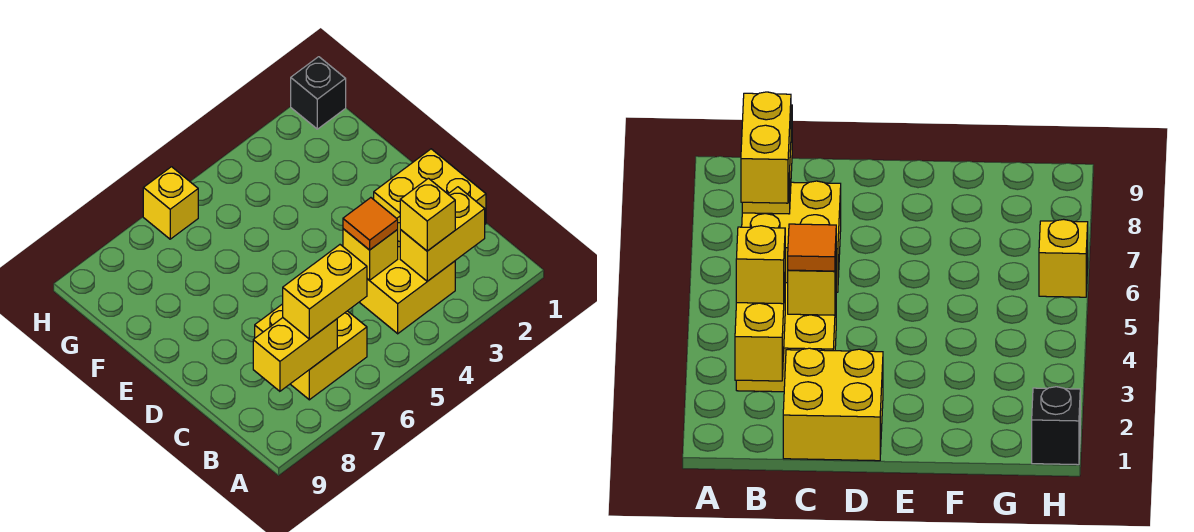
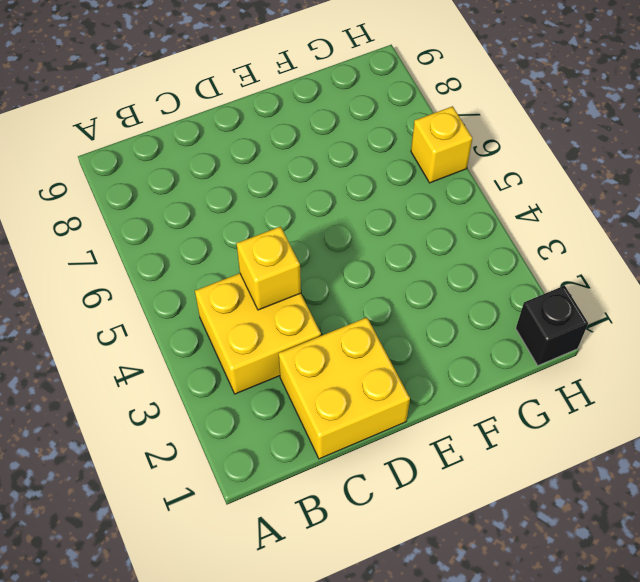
none -> yellow 2x2 brick [255,304,367,400]
none -> yellow 1x2 brick [400,187,485,281]

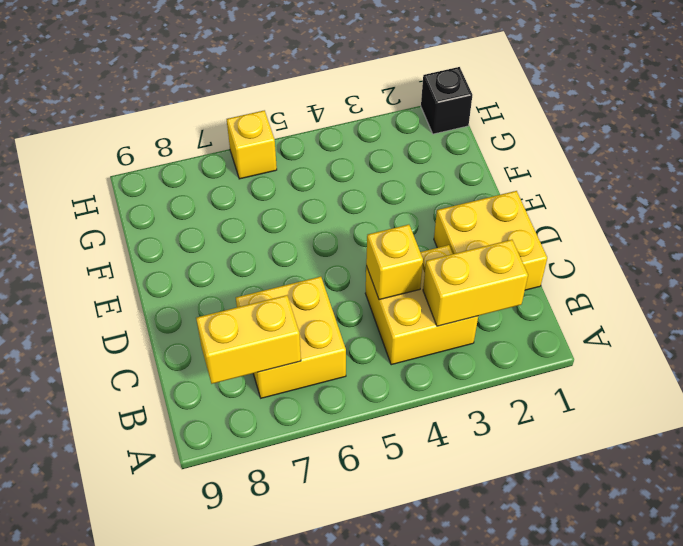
none -> yellow 1x1 brick [400,178,455,251]
none -> yellow 1x2 brick [283,245,367,339]

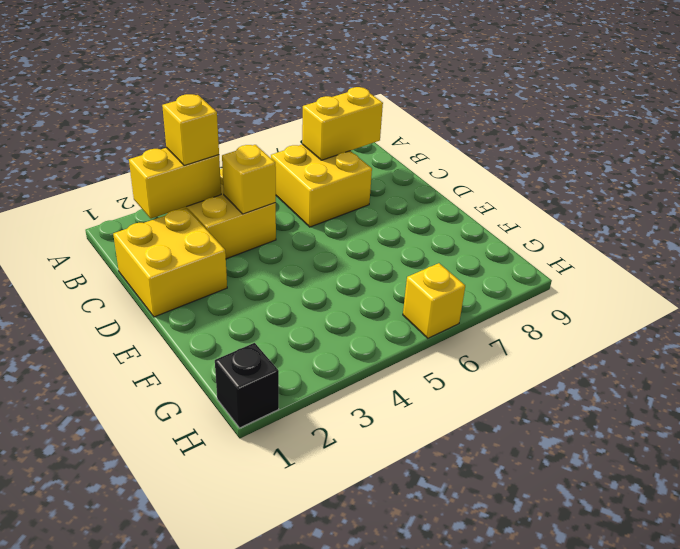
none -> yellow 1x2 brick [283,245,367,339]
none -> orange 1x1 tile [343,198,398,250]

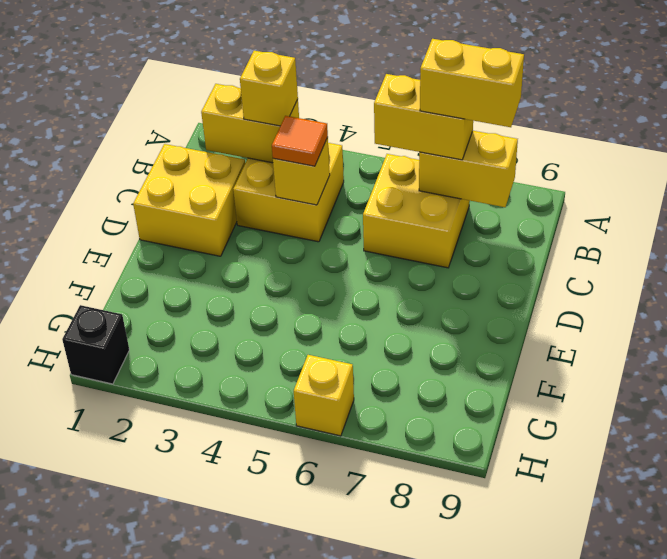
yellow 1x2 brick [420,39,524,127] -> none

